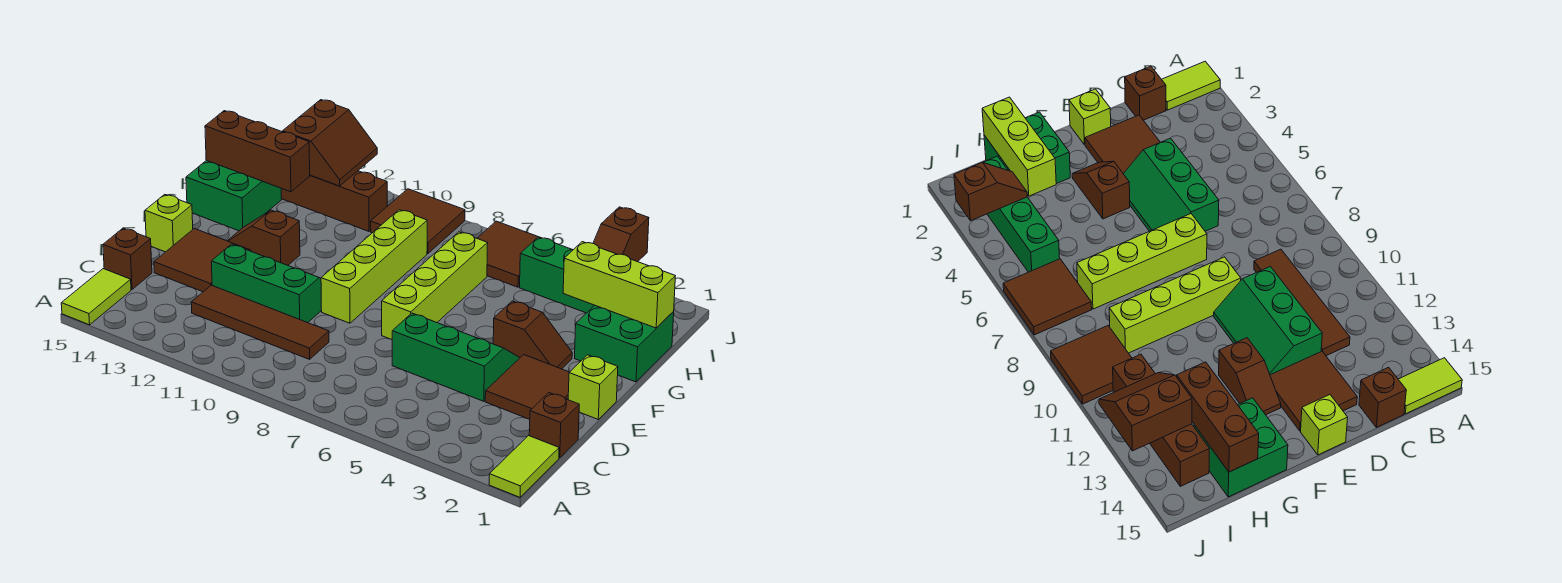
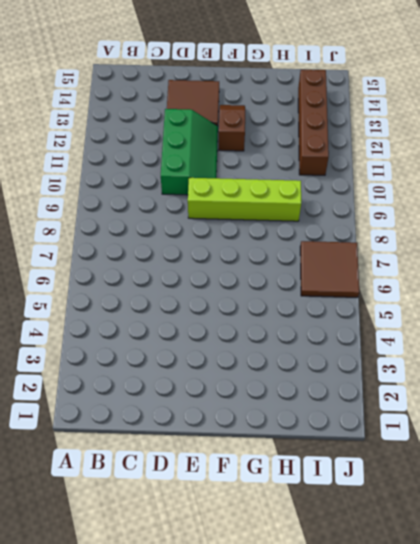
none -> lime 1x2 tile [489,436,559,497]
none -> lime 1x2 tile [61,269,131,325]
none -> brown 1x1 brick [529,393,579,458]

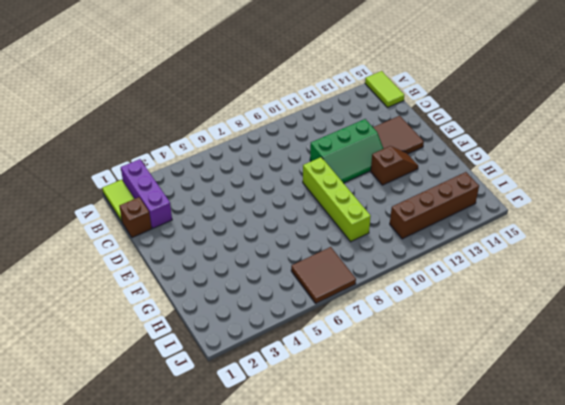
purple 1x3 brick [121,159,172,228] -> none
none -> brown 1x4 tile [191,285,329,359]
none -> brown 1x1 brick [103,228,152,289]
none -> brown 2x2 tile [485,355,569,419]

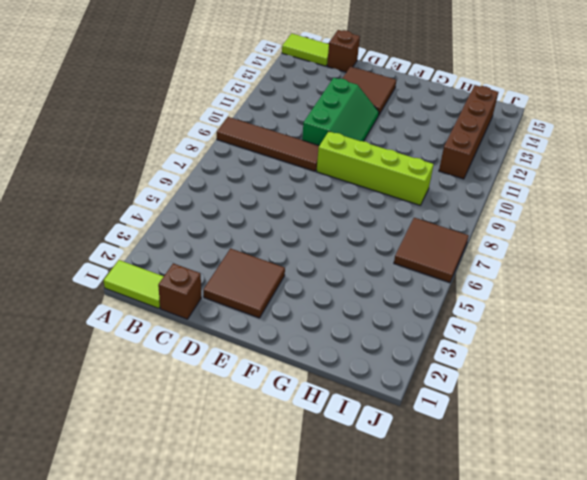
brown 1x4 tile [217,117,319,171] -> brown 1x4 tile turned to [191,285,329,359]
none -> green 2x3 slope [392,313,520,401]
none -> lime 1x1 brick [568,355,618,419]
none -> lime 1x4 brick [382,232,488,339]

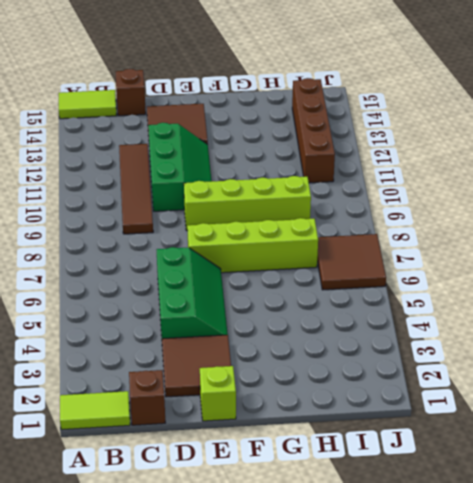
none -> lime 1x1 brick [145,194,193,252]
none -> brown 1x2 slope [493,301,572,369]
none -> brown 1x2 slope [228,210,300,265]

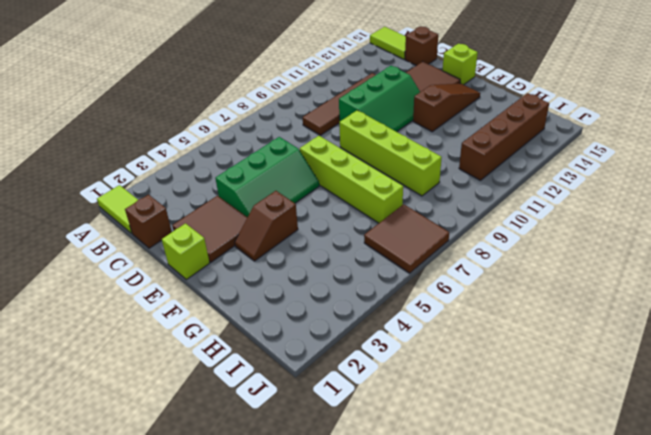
brown 1x3 slope [413,84,480,132] -> brown 1x2 slope [228,210,300,265]
none -> green 2x2 brick [575,305,674,382]
none -> green 2x2 brick [186,160,282,231]
none -> green 1x4 brick [520,237,594,313]

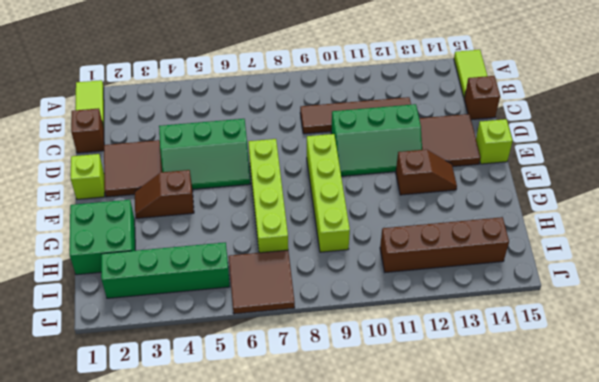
none -> green 2x2 brick [186,160,282,231]
none -> brown 2x2 tile [371,189,465,254]
none -> lime 1x3 brick [563,242,675,328]

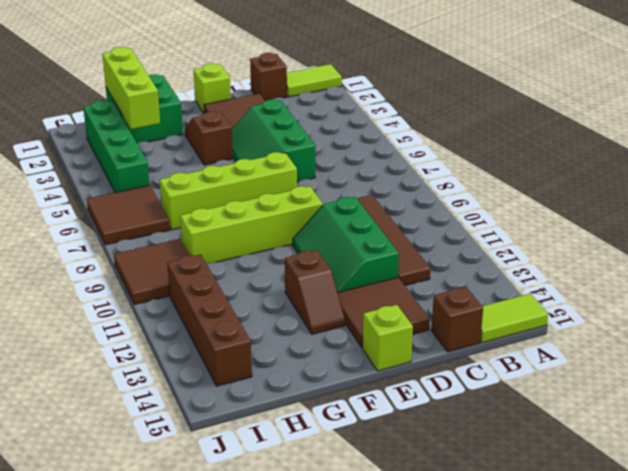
none -> green 2x2 brick [186,160,282,231]
none -> brown 1x3 brick [205,111,310,192]
none -> brown 1x2 slope [593,207,649,262]

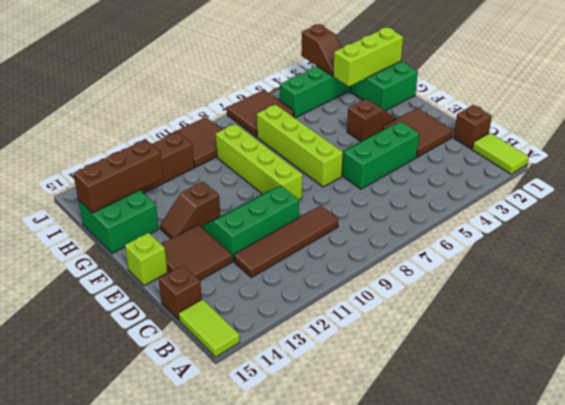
none -> lime 1x1 brick [568,355,618,419]
none -> brown 2x2 slope [283,100,377,186]

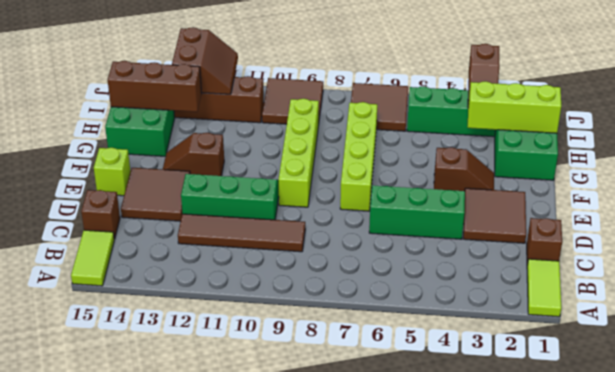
none -> lime 1x1 brick [568,355,618,419]

